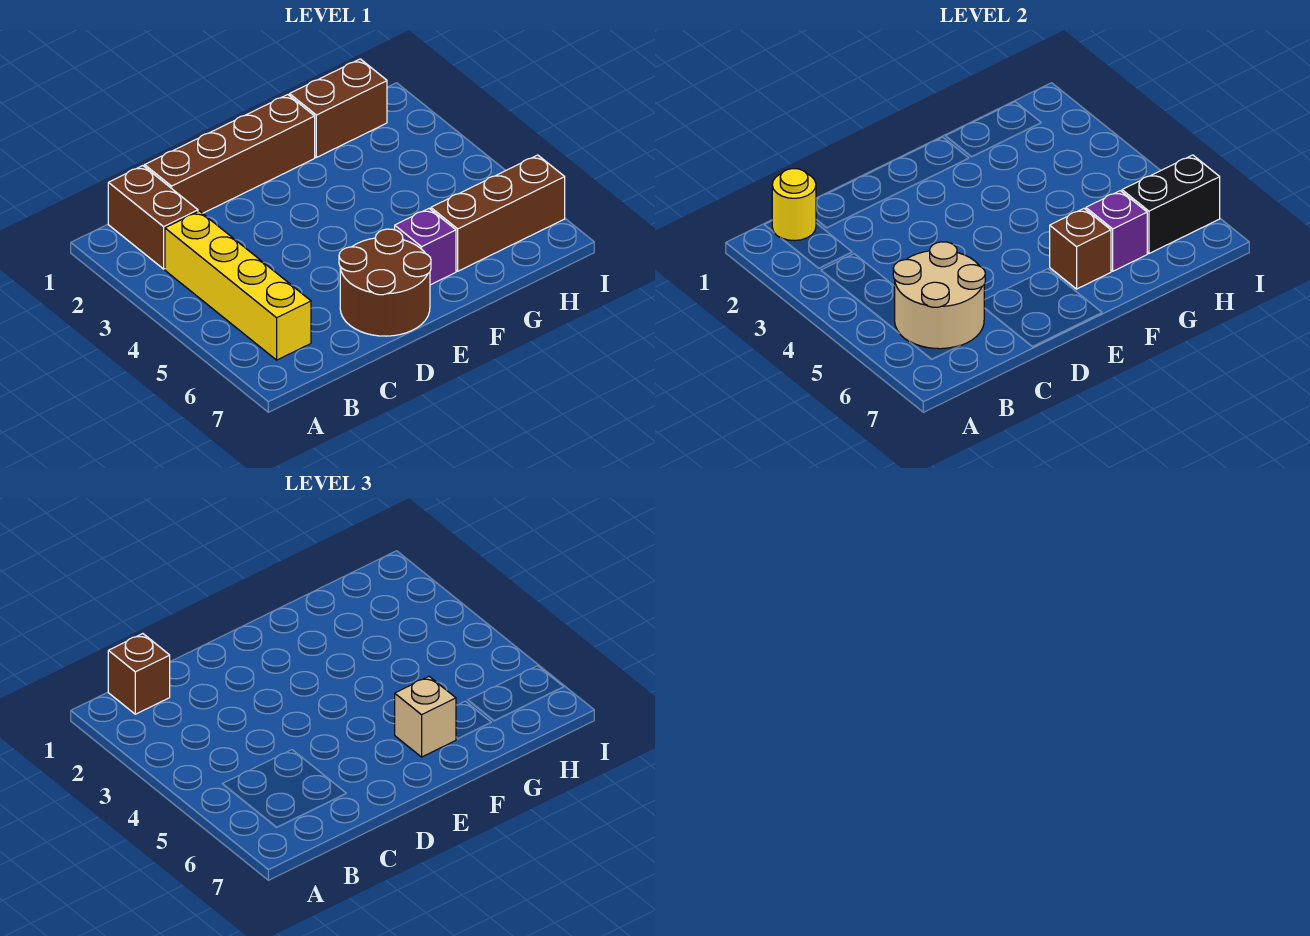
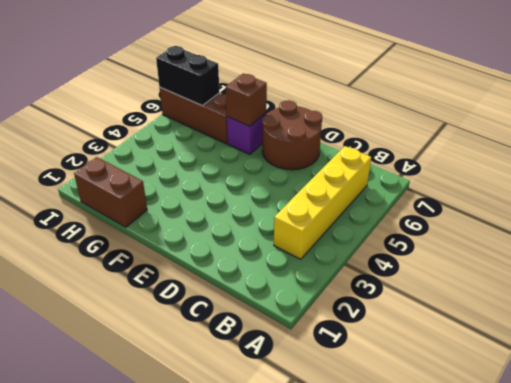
none -> brown 1x2 brick [108,166,198,269]
none -> brown 1x4 brick [145,95,315,213]
none -> yellow 1x1 round brick [772,169,816,241]

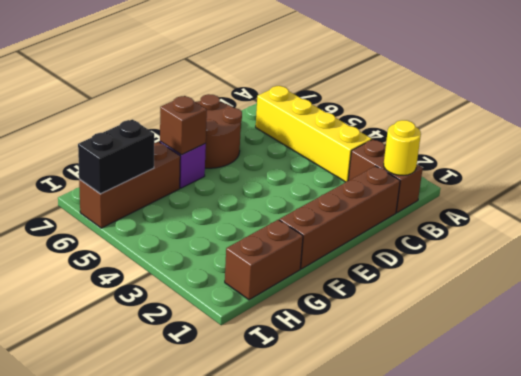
none -> tan 2x2 round brick [893,242,985,349]
none -> purple 1x1 brick [1086,191,1147,271]
none -> brown 1x1 brick [108,634,170,714]

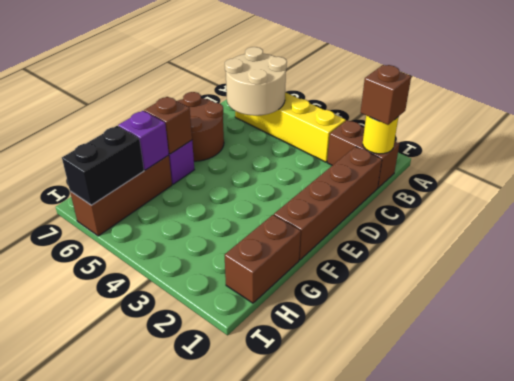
none -> tan 1x1 brick [395,677,456,757]

